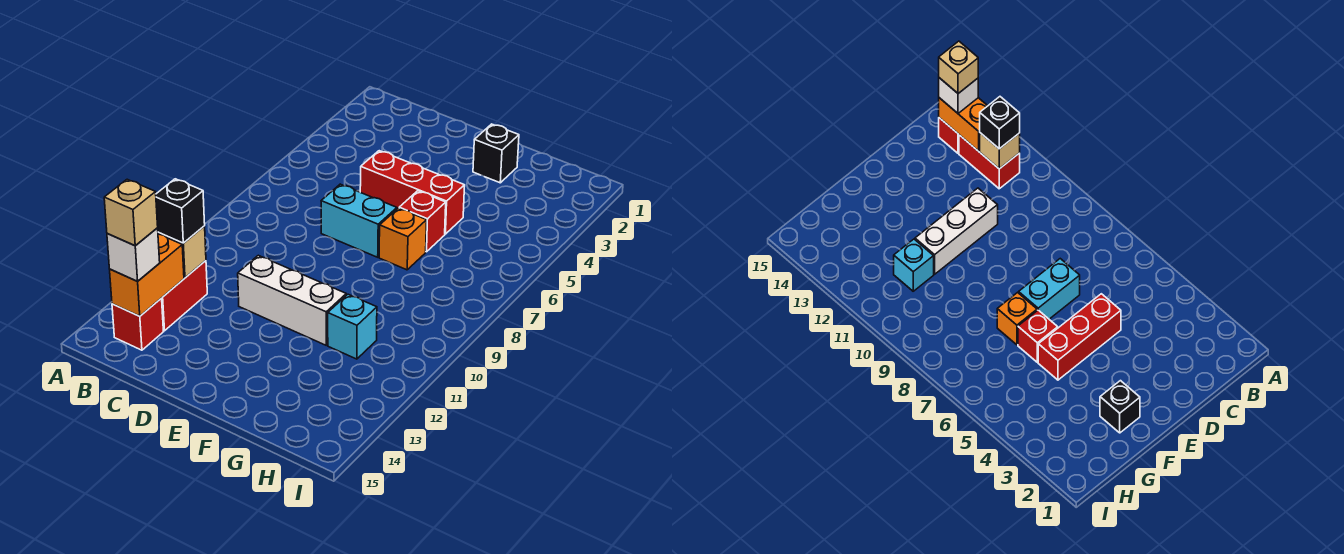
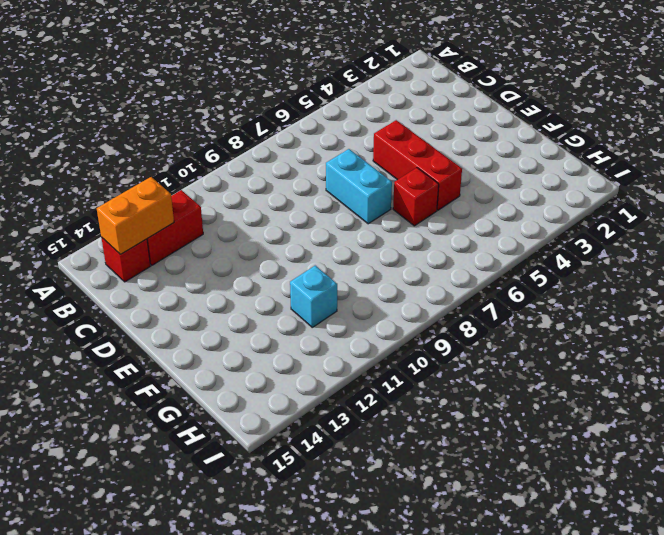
none -> white 1x3 brick [238,255,346,345]
none -> black 1x1 brick [473,124,519,183]
none -> orange 1x1 brick [379,208,427,270]

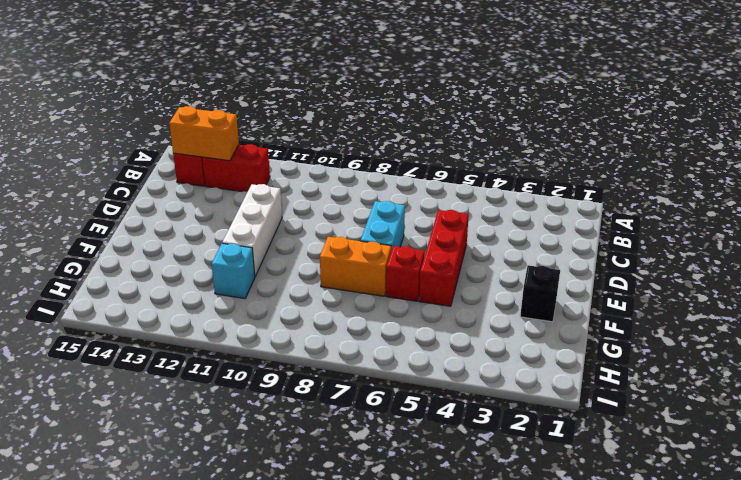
orange 1x2 brick [320,237,391,296] -> orange 1x1 brick [379,208,427,270]
none -> tan 1x1 brick [158,226,206,278]
none -> black 1x1 brick [156,179,205,243]
none -> white 1x1 brick [107,228,160,281]

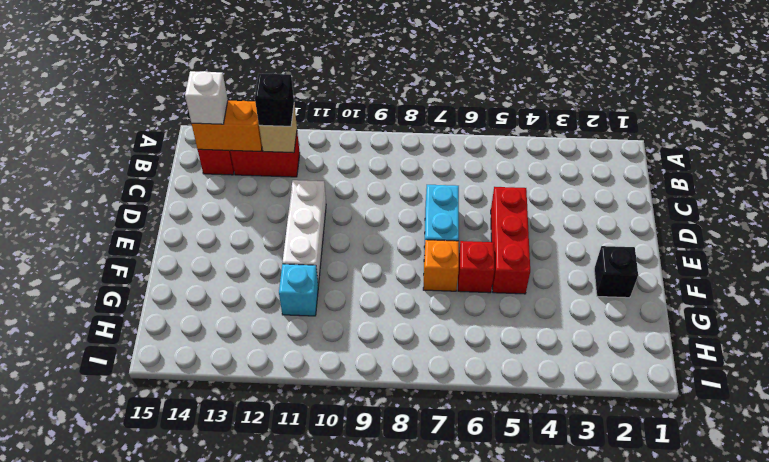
none -> tan 1x1 brick [104,179,158,246]

